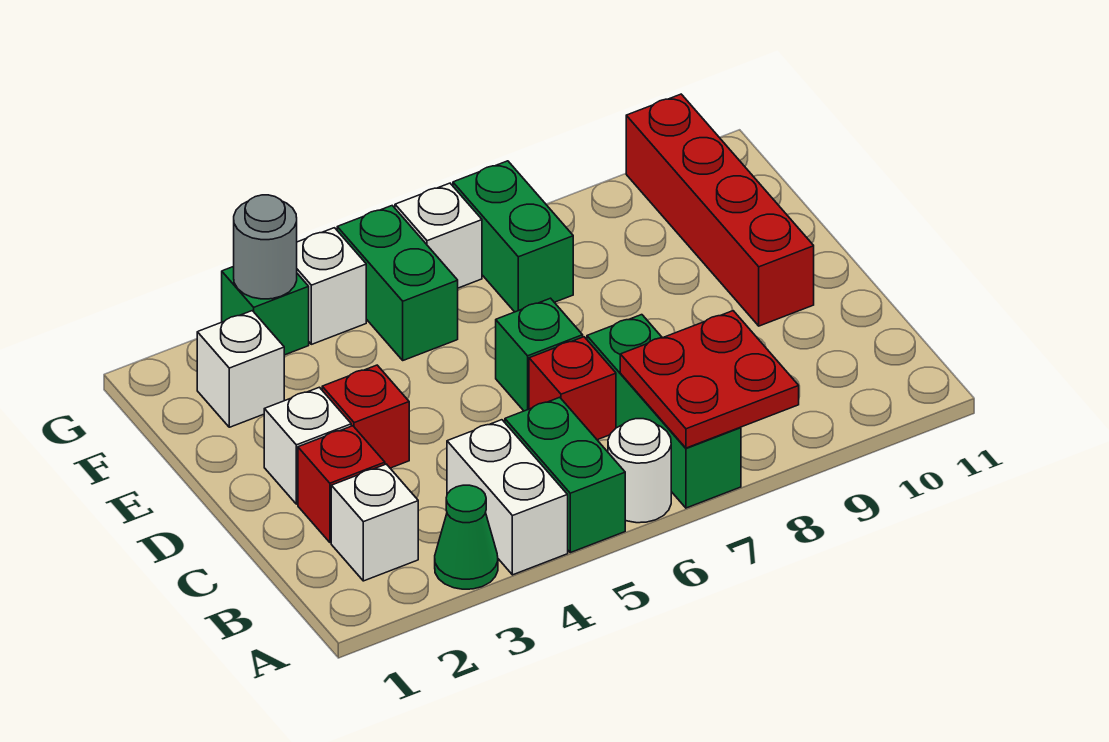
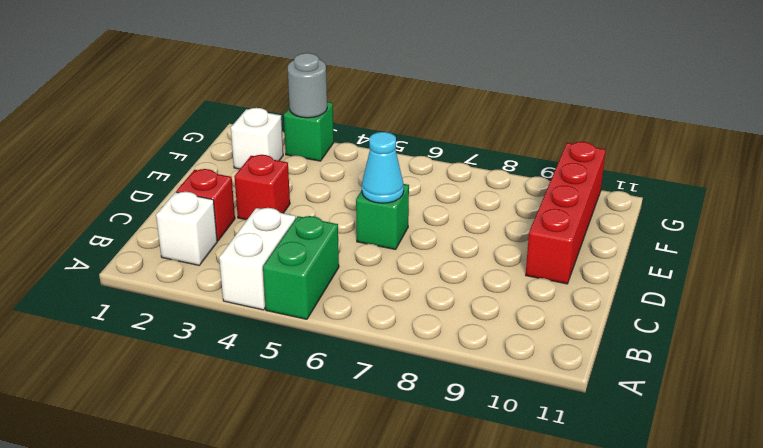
cyan 1x1 cone [362,132,404,203] -> none
none -> green 1x1 cone [435,485,498,589]
none -> white 1x1 round brick [608,419,671,523]
none -> green 1x3 brick [587,315,741,508]

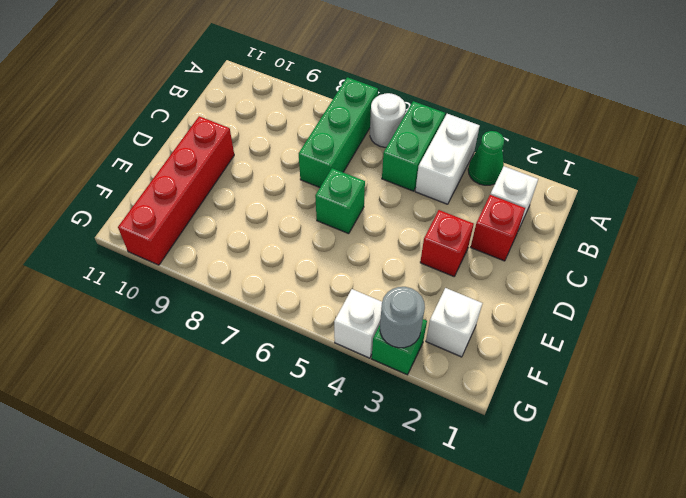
none -> red 1x1 brick [529,337,616,440]
none -> white 1x1 brick [264,387,351,504]
none -> green 1x2 brick [337,206,458,360]

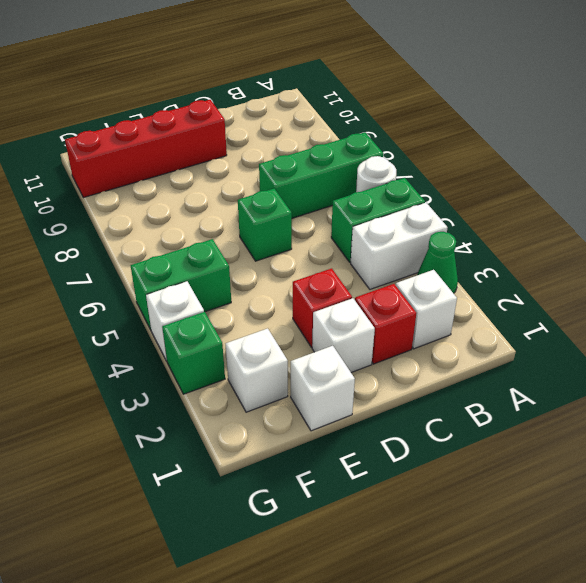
white 1x1 brick [291,346,355,431] -> white 1x1 brick moved to [395,183,482,288]
none -> red 1x1 brick [529,337,616,440]
none -> green 1x2 brick [453,161,573,312]
none -> red 2x2 plate [620,311,799,448]

